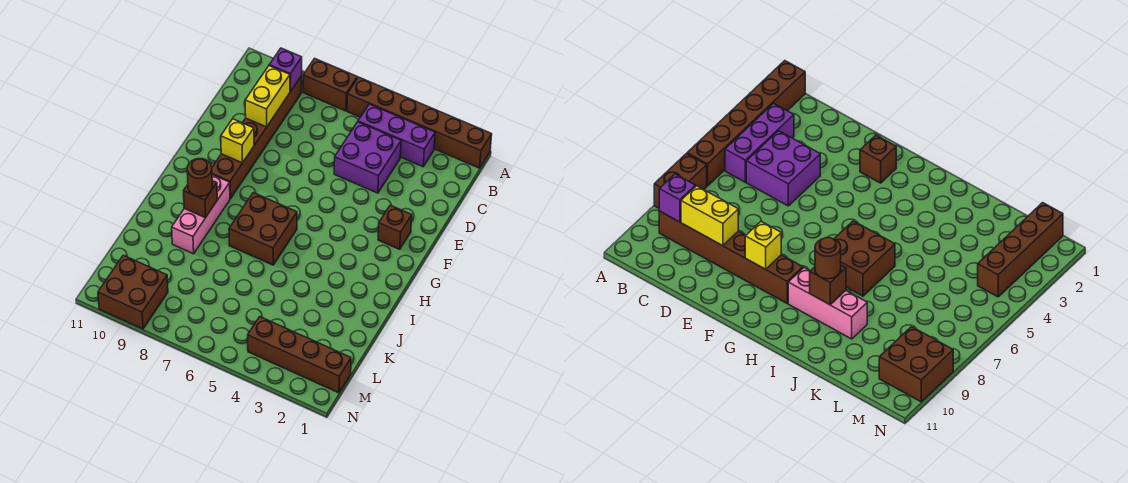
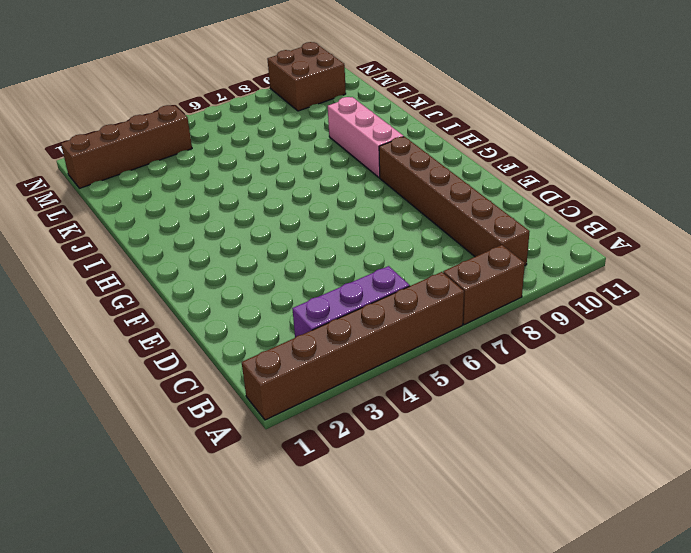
none -> purple 2x2 brick [334,122,401,193]
none -> brown 1x1 brick [378,205,412,249]
none -> brown 2x2 brick [229,193,297,265]

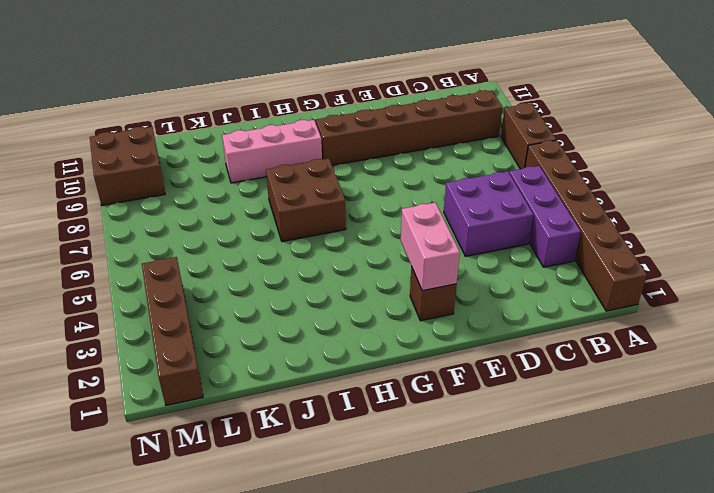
pink 1x2 brick [401,203,460,291] -> none
none -> purple 1x1 brick [269,48,302,92]
none -> yellow 1x2 brick [245,66,290,127]
none -> yellow 1x1 brick [221,119,254,163]

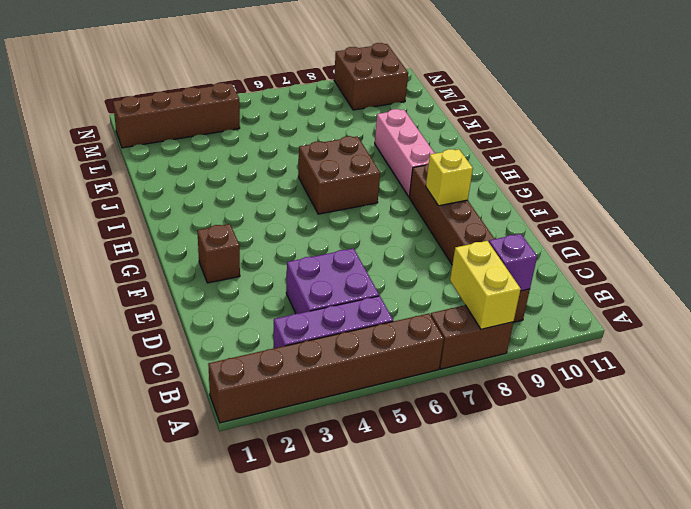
yellow 1x2 brick [450,241,521,329] -> yellow 1x2 brick moved to [245,66,290,127]
none -> brown 1x1 brick [184,181,217,218]
none -> brown 1x1 round brick [187,158,212,196]

